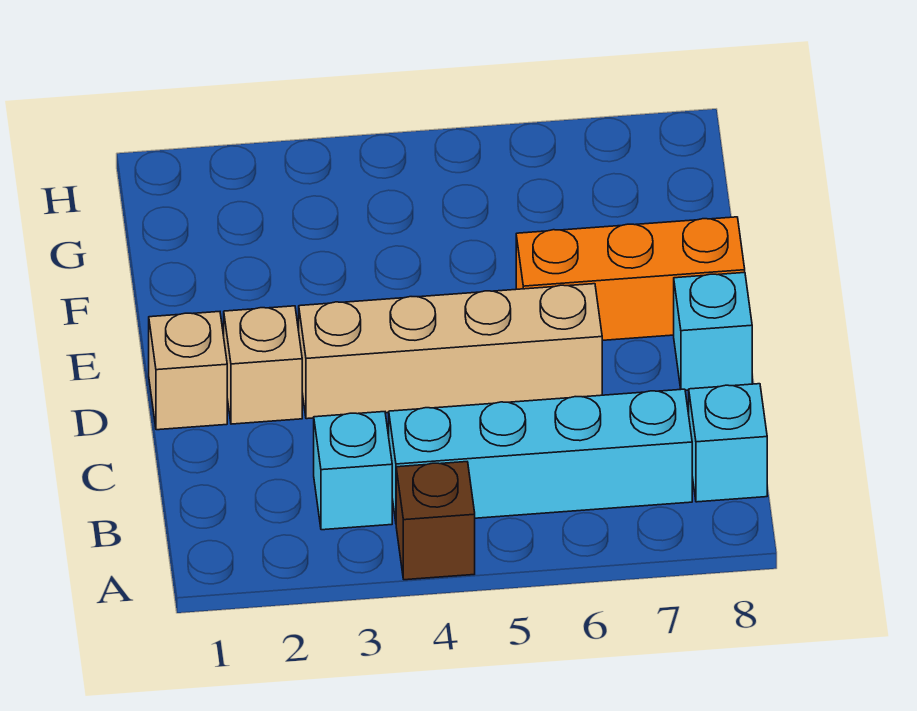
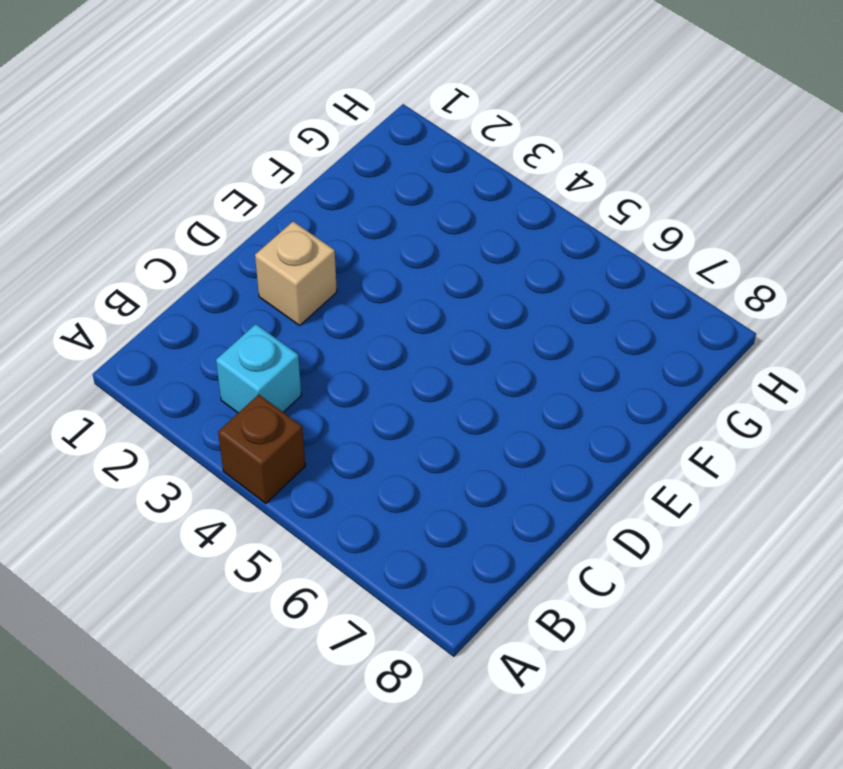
none -> cyan 1x4 brick [389,389,692,521]
none -> cyan 1x1 brick [689,384,767,502]

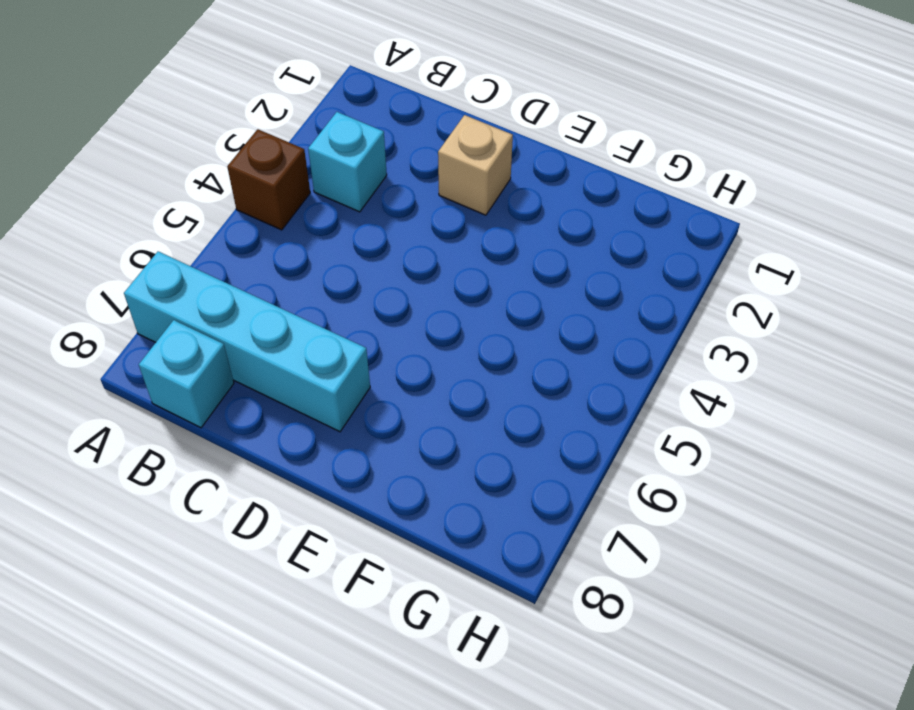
cyan 1x4 brick [124,251,370,432] -> cyan 1x4 brick turned to [389,389,692,521]
none -> tan 1x1 brick [149,312,227,430]
none -> tan 1x4 brick [299,284,602,419]

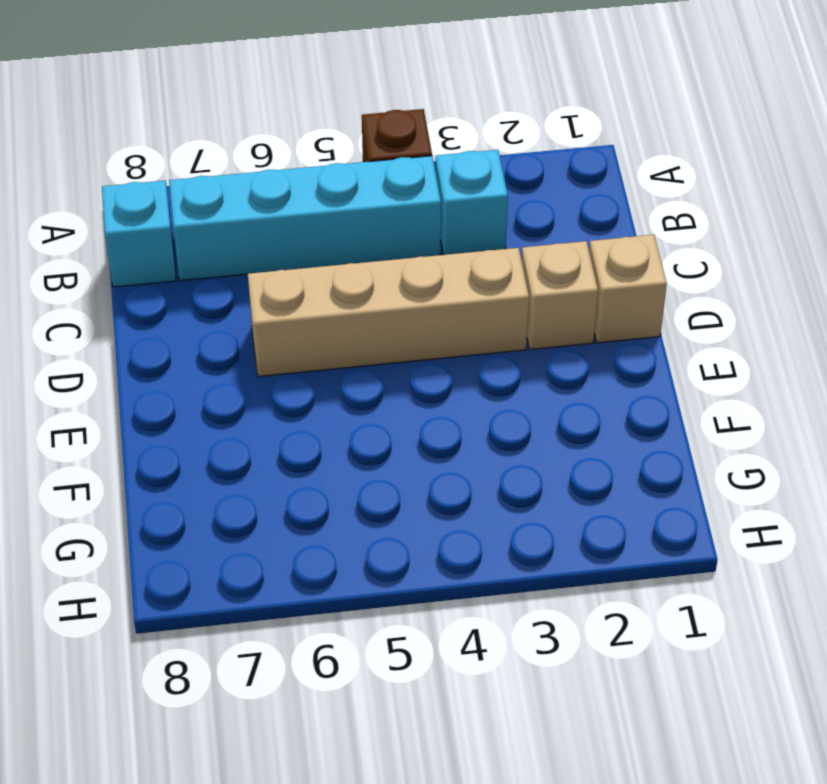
none -> cyan 1x1 brick [674,273,752,390]
none -> orange 1x3 brick [516,217,745,340]

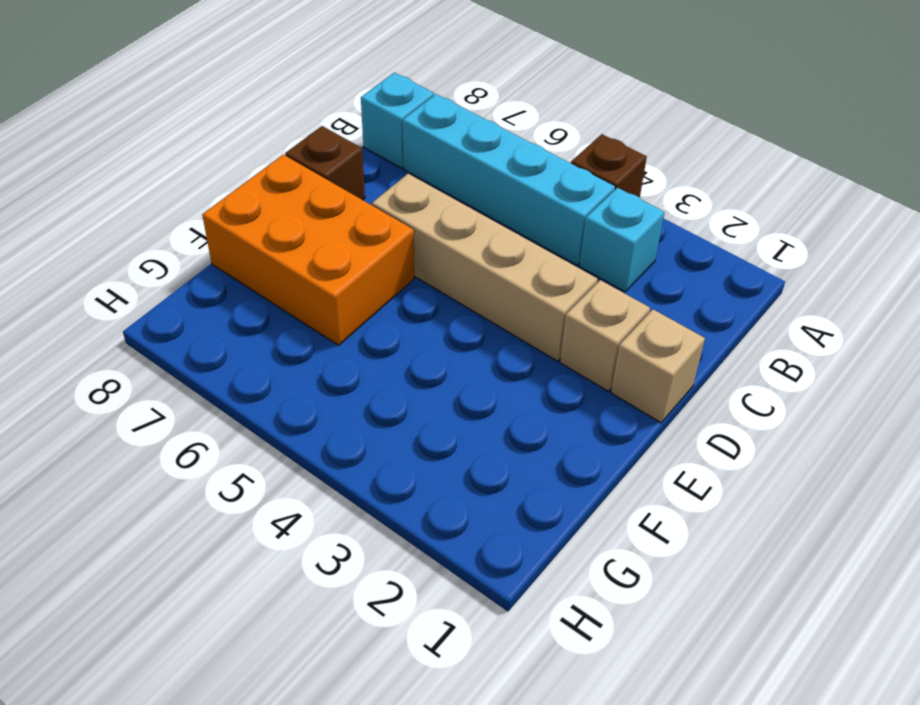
brown 1x1 brick [285,126,365,200] -> cyan 1x1 brick [674,273,752,390]
orange 2x3 brick [202,155,414,345] -> orange 1x3 brick [516,217,745,340]

